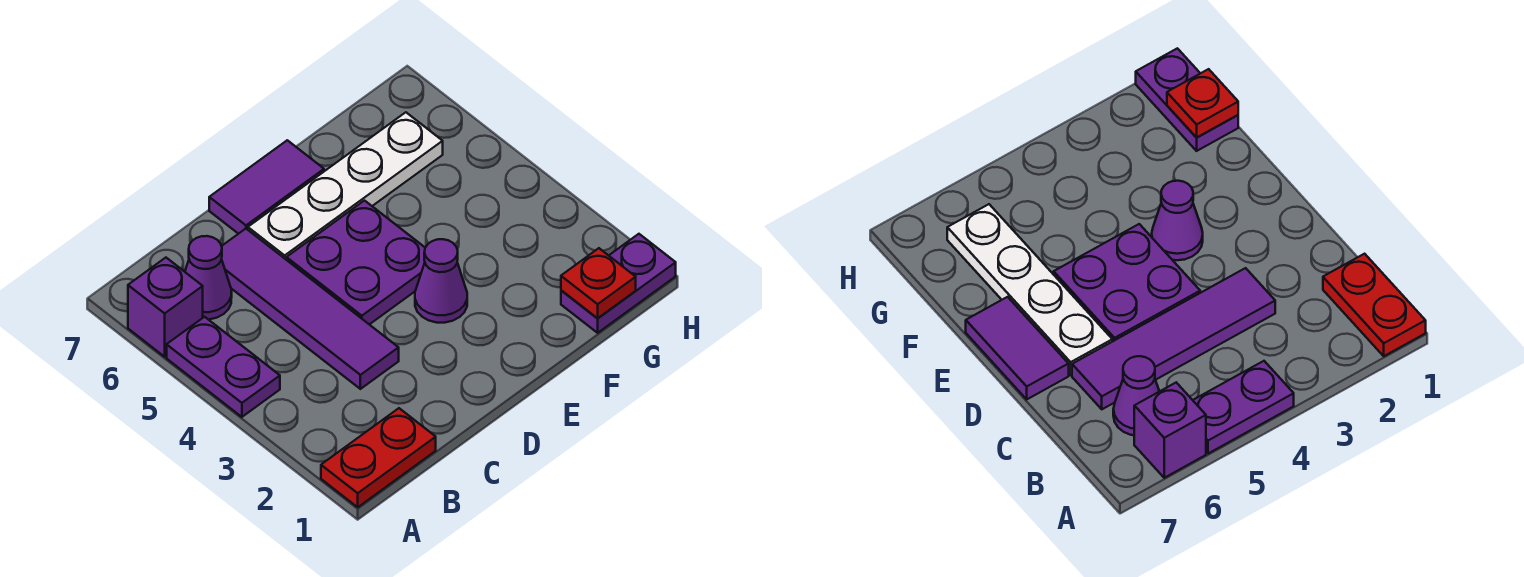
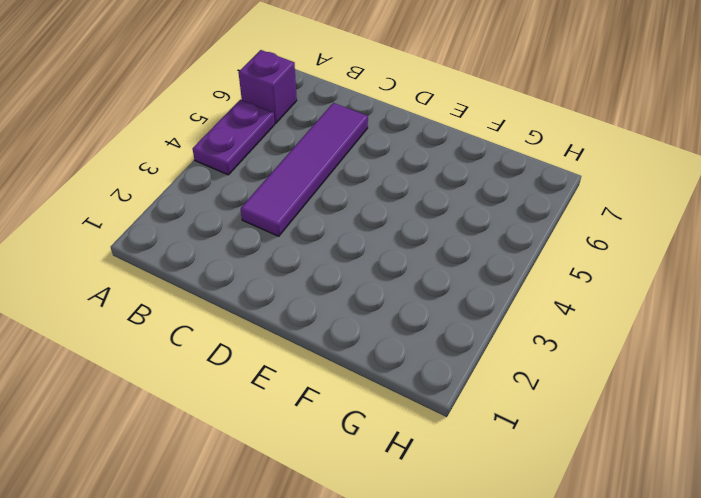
none -> red 1x2 plate [321,408,436,507]
none -> purple 1x1 cone [185,236,232,320]

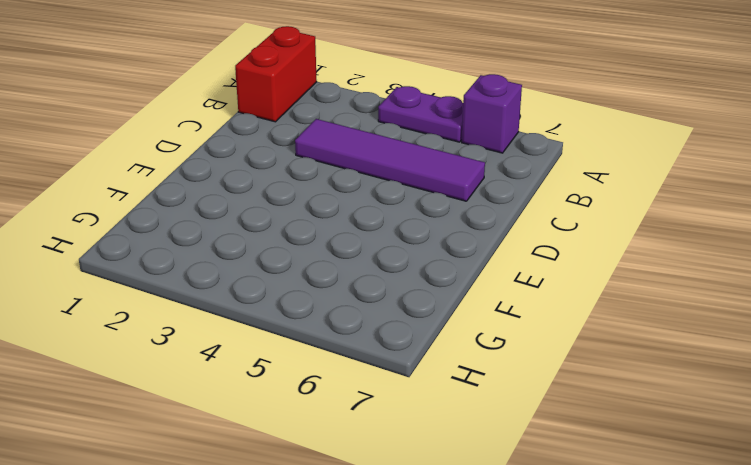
red 1x2 brick [235,26,317,122] -> red 1x2 plate [321,408,436,507]
none -> purple 1x1 cone [185,236,232,320]
none -> purple 2x2 plate [286,201,425,324]

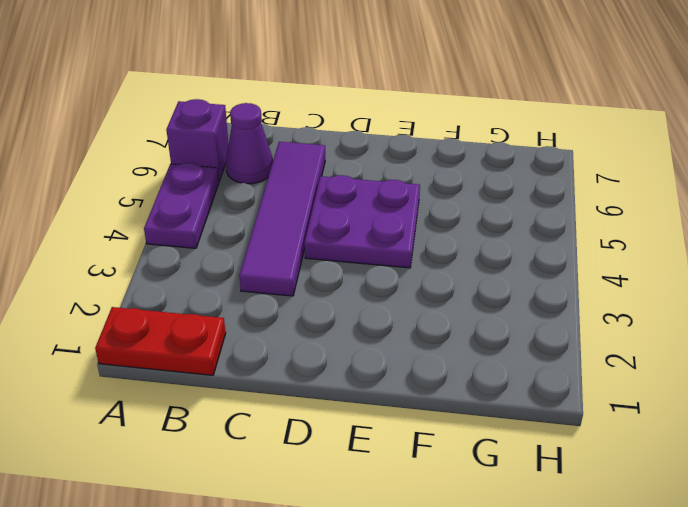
none -> white 1x4 plate [248,112,443,259]
none -> purple 1x2 tile [209,140,324,234]

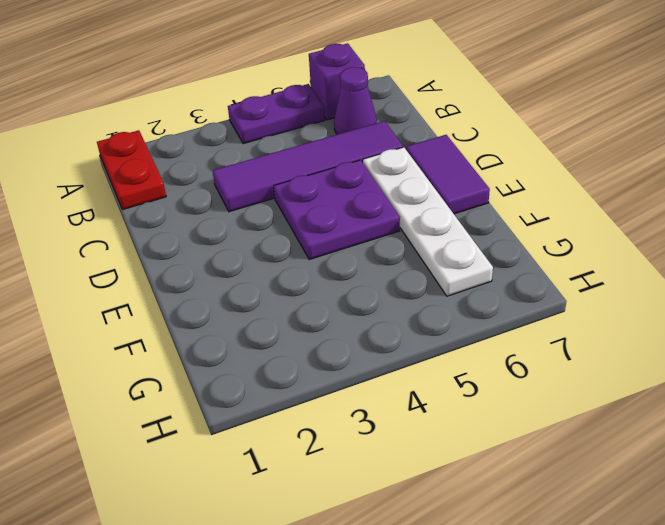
none -> purple 1x1 cone [415,239,467,323]
none -> purple 1x2 plate [561,234,676,333]

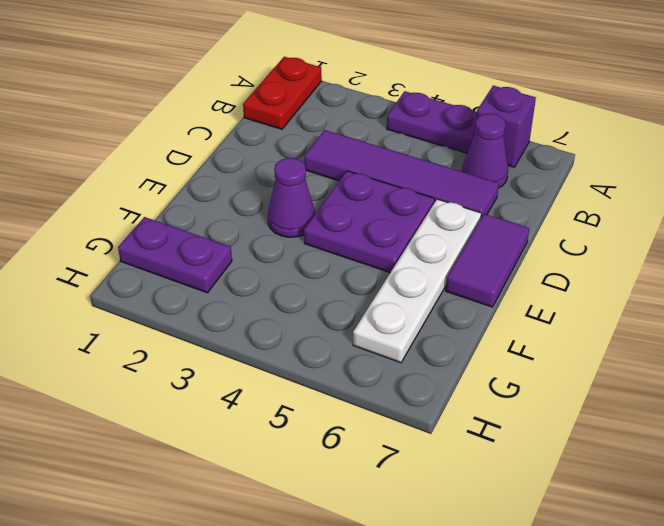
purple 1x2 plate [118,217,232,293] -> purple 1x2 plate turned to [561,234,676,333]
none -> red 1x1 plate [561,248,636,318]

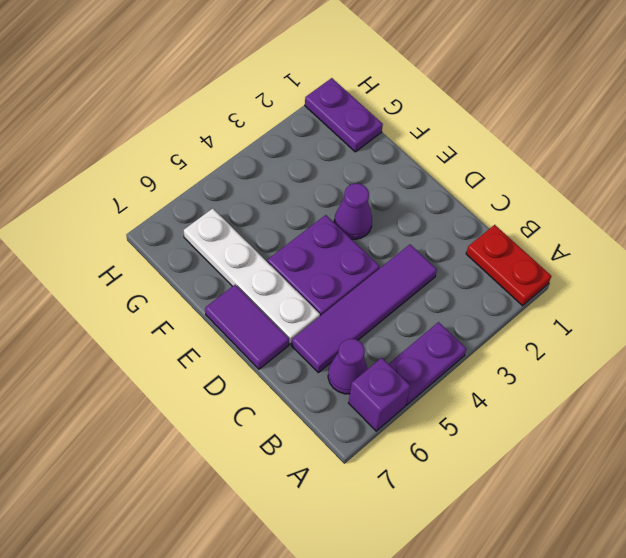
none -> red 1x1 plate [561,248,636,318]

